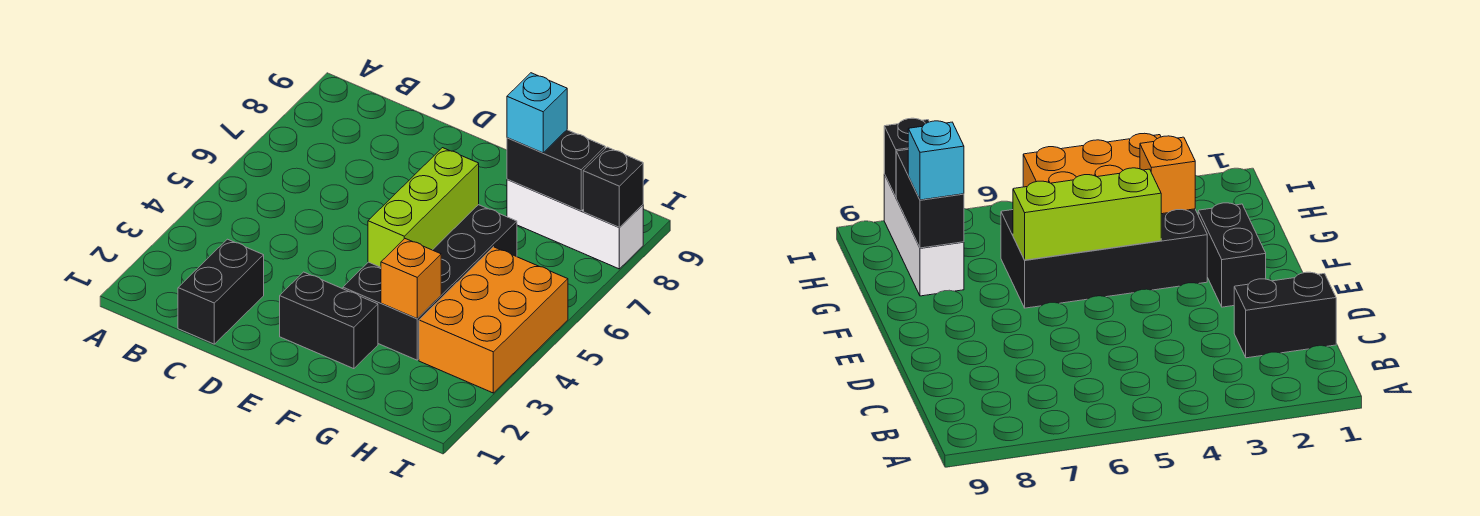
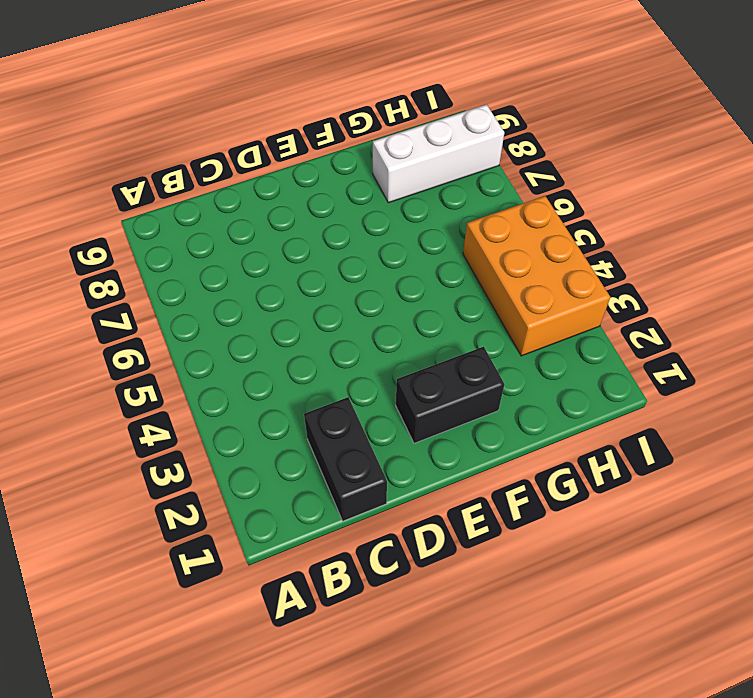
none -> black 2x4 brick [343,205,517,360]
none -> lime 1x3 brick [368,148,479,267]

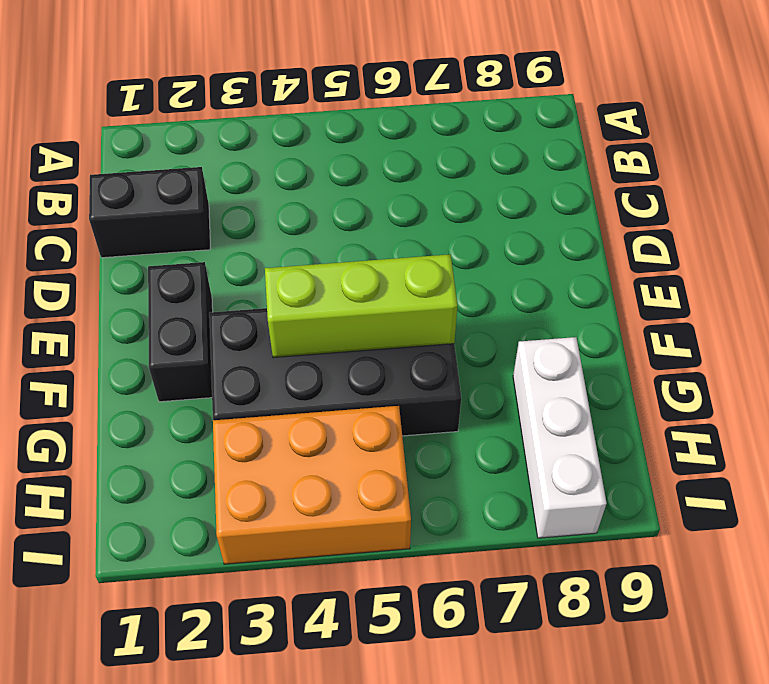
none -> orange 1x1 brick [381,239,441,319]
none -> black 1x2 brick [507,130,605,211]

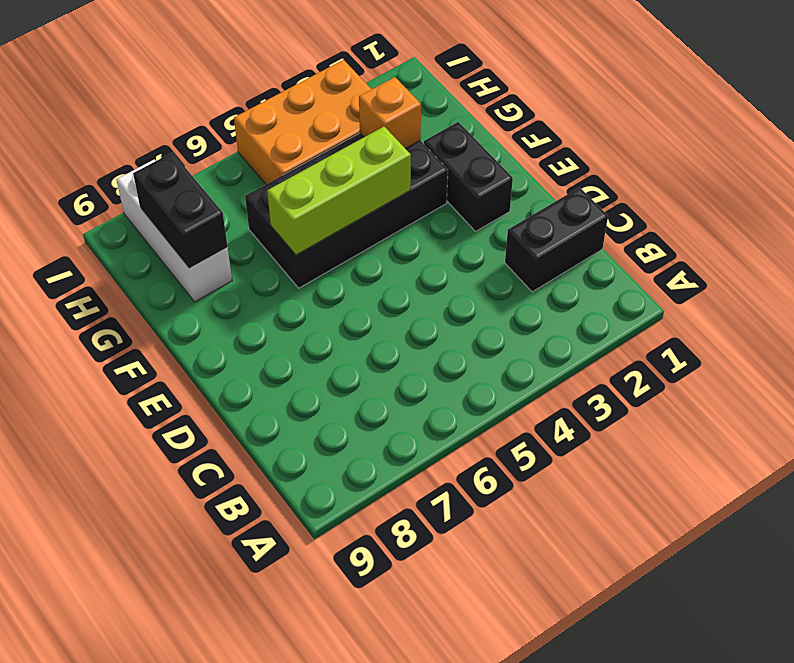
none -> black 1x1 brick [583,147,643,227]
none -> cyan 1x1 brick [507,73,567,153]

